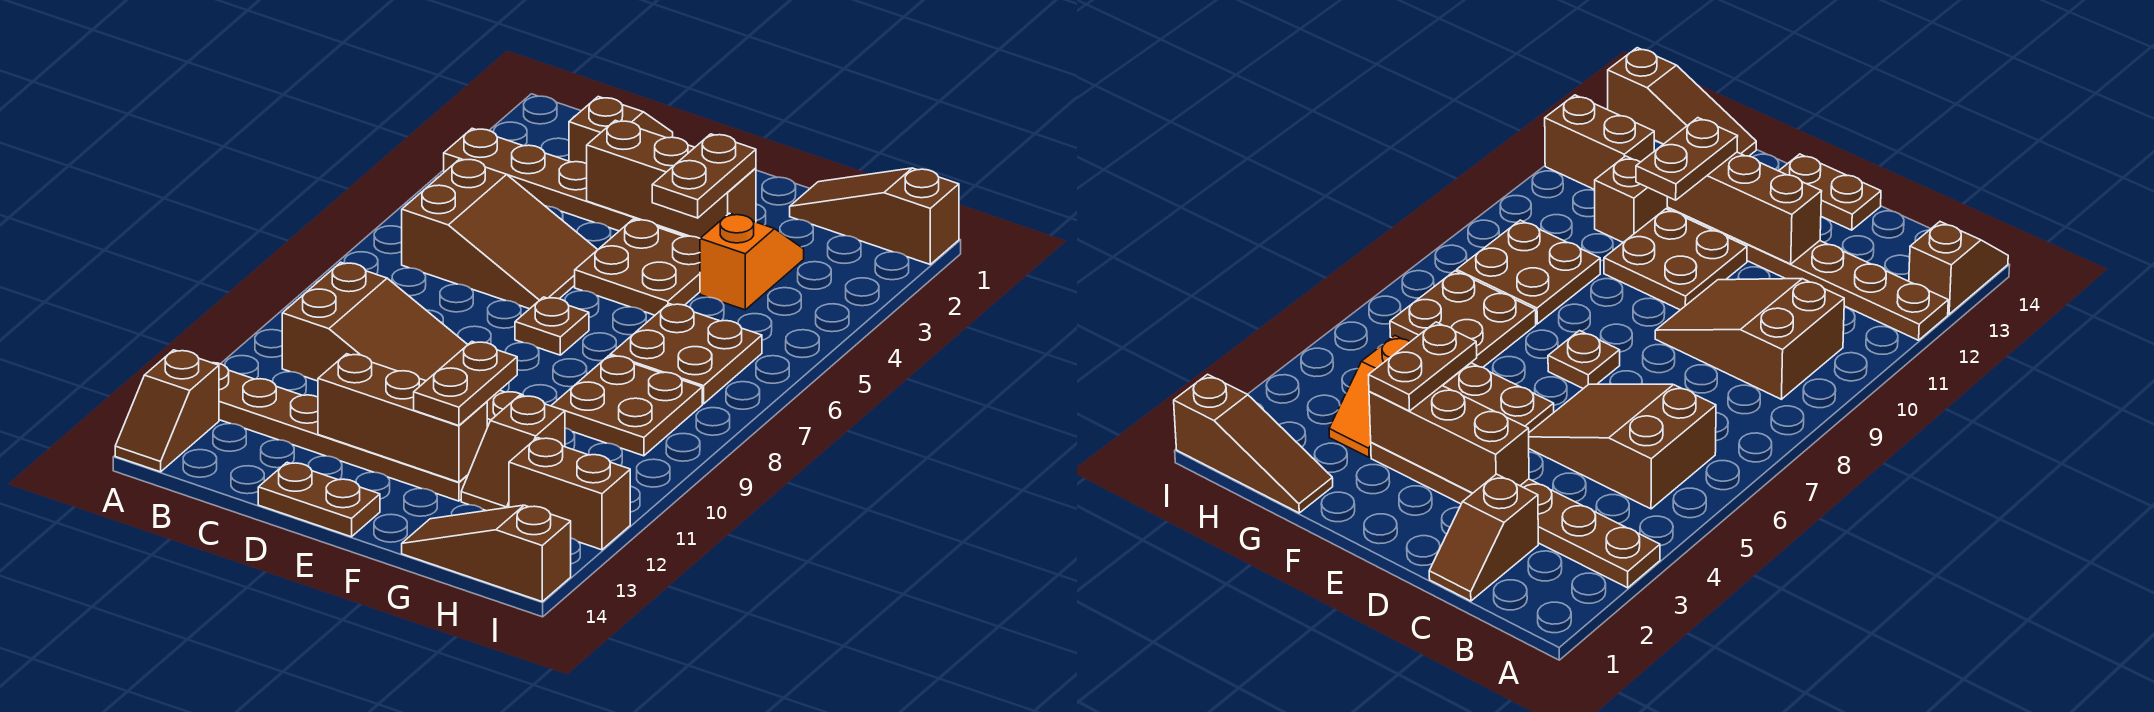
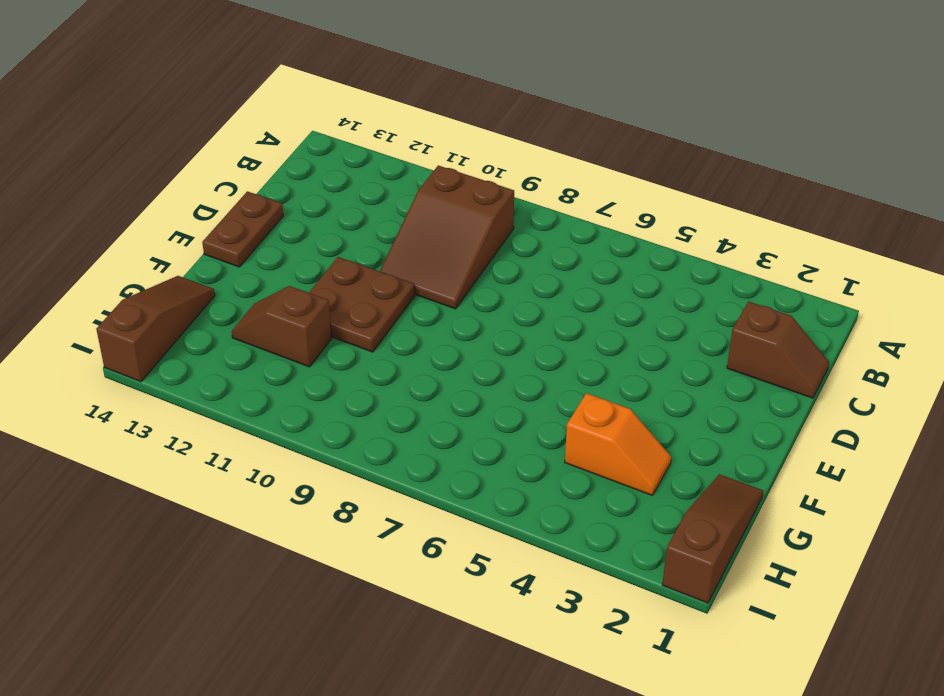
none -> brown 1x6 plate [444,128,688,237]
none -> brown 1x6 plate [214,363,468,501]
none -> brown 1x2 slope [115,350,219,472]

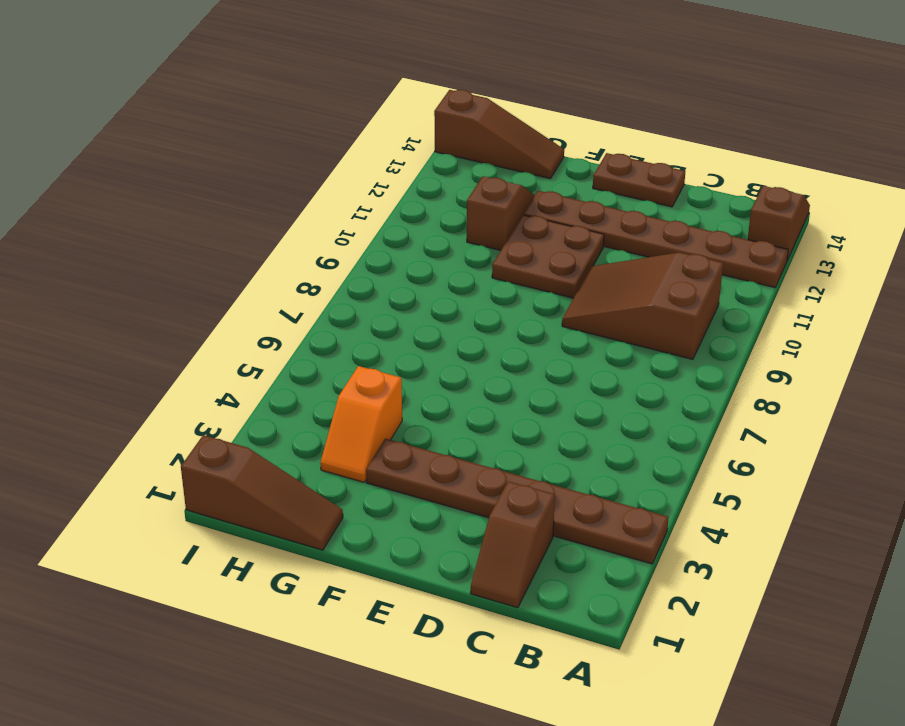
none -> brown 2x3 slope [402,159,598,309]
none -> brown 2x2 plate [575,219,700,315]
none -> brown 1x1 plate [515,297,589,355]

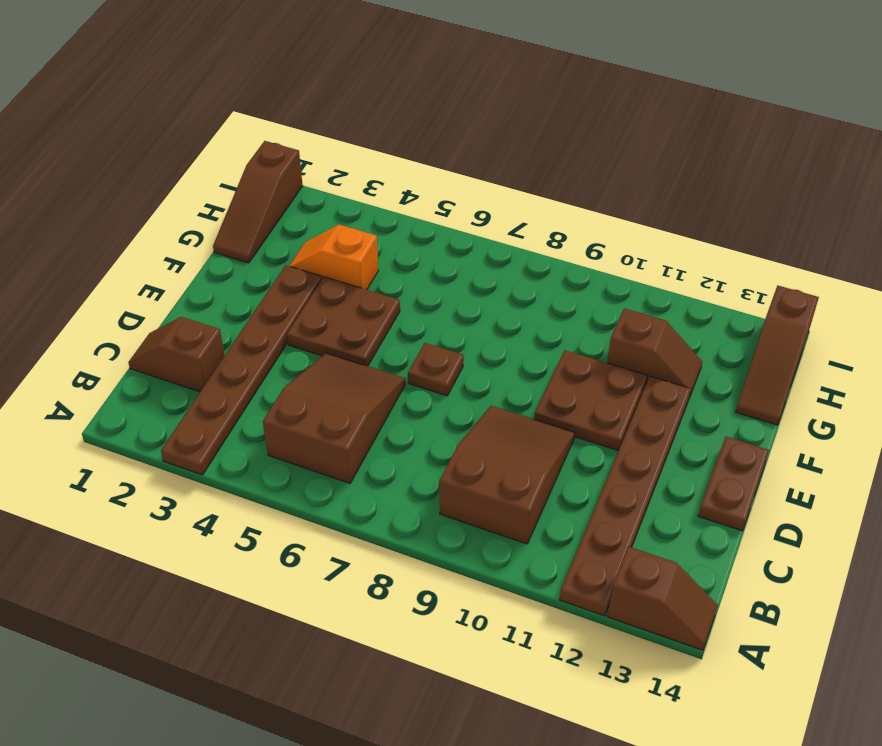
none -> brown 2x2 plate [610,304,762,404]
none -> brown 2x2 plate [551,355,702,456]
none -> brown 1x2 brick [509,438,630,550]

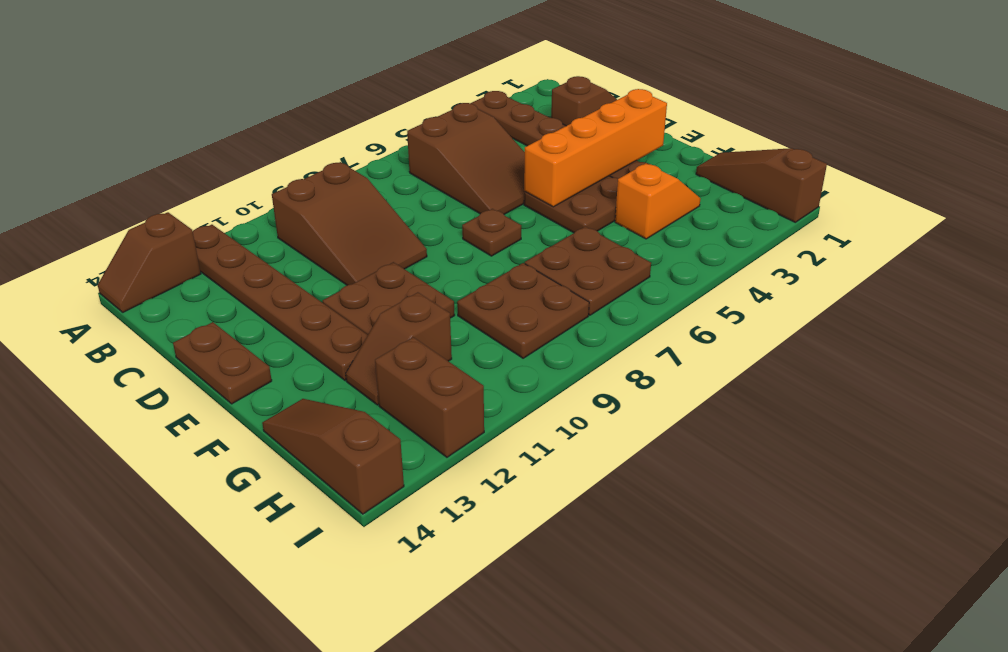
orange 1x4 brick [524,89,667,207] -> brown 1x3 brick [587,120,756,238]
none -> brown 1x3 brick [318,354,487,482]
none -> brown 1x2 plate [652,134,756,218]
none -> brown 1x2 plate [414,342,517,426]

